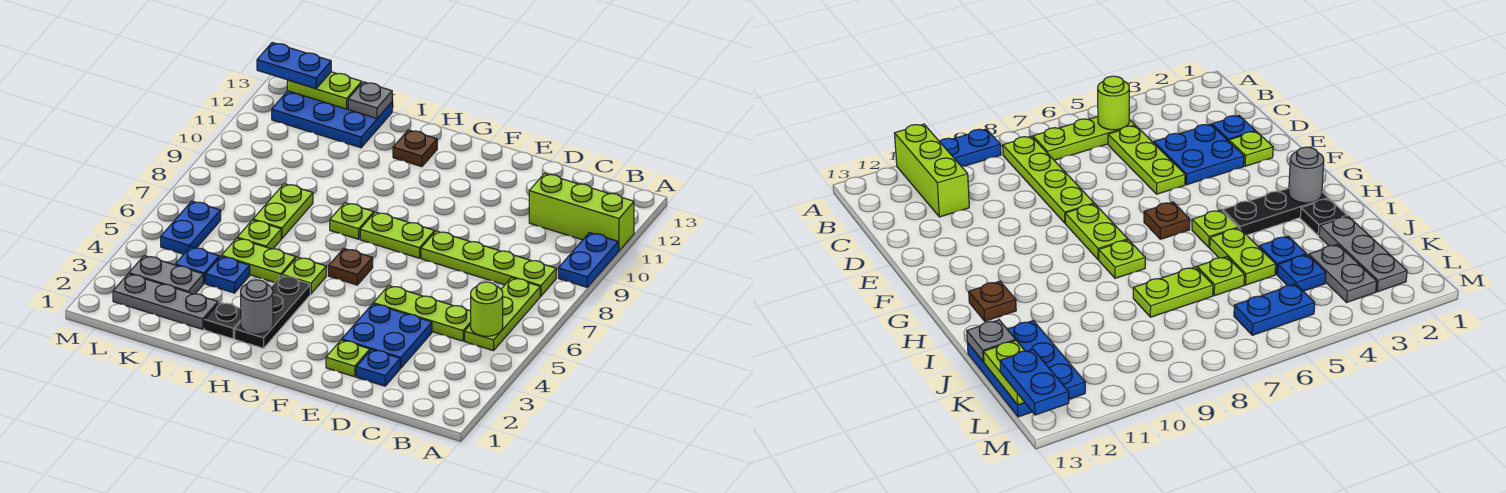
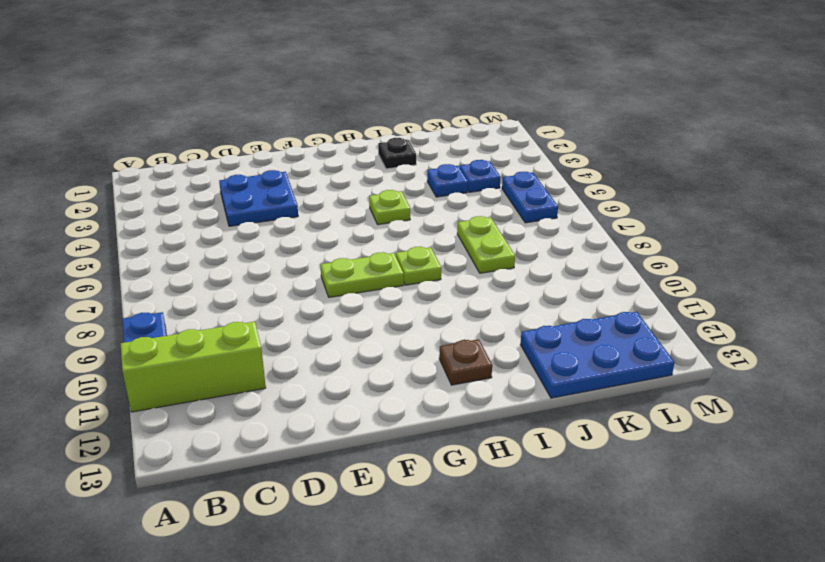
none -> lime 1x3 plate [465,278,540,351]
none -> lime 1x4 plate [421,231,556,296]
none -> lime 1x3 plate [373,286,471,341]

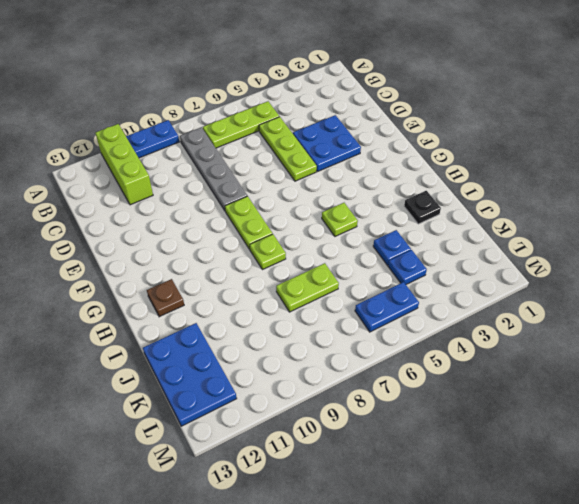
grey 1x4 plate [180,127,247,211] -> lime 1x4 plate [421,231,556,296]
none -> blue 1x1 plate [356,350,400,386]
none -> lime 1x1 plate [326,340,370,377]
none -> brown 1x1 plate [328,248,373,285]

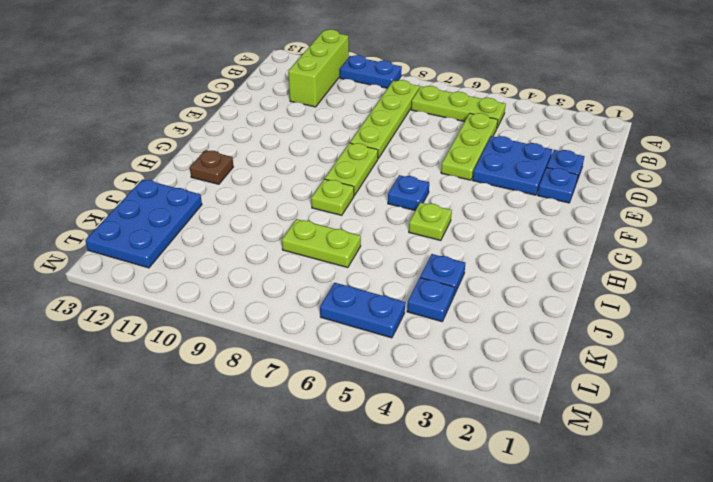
blue 1x1 plate [538,168,578,203] -> lime 1x1 plate [326,340,370,377]
blue 1x1 plate [388,175,429,211] -> brown 1x1 plate [328,248,373,285]
none -> black 1x3 plate [235,275,310,348]
none -> black 1x1 plate [204,302,241,339]
none -> lime 1x2 plate [221,238,296,283]

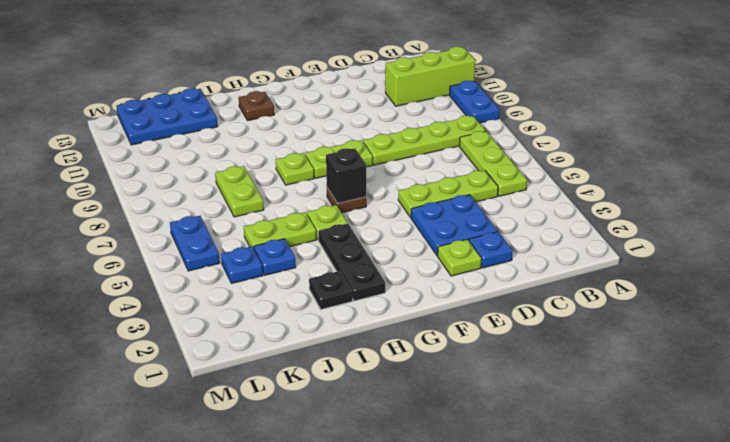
black 1x1 brick [326,148,366,203] -> none
none -> grey 1x3 plate [113,274,218,329]
none -> lime 1x1 plate [237,220,281,249]
none -> grey 1x2 plate [129,256,203,294]

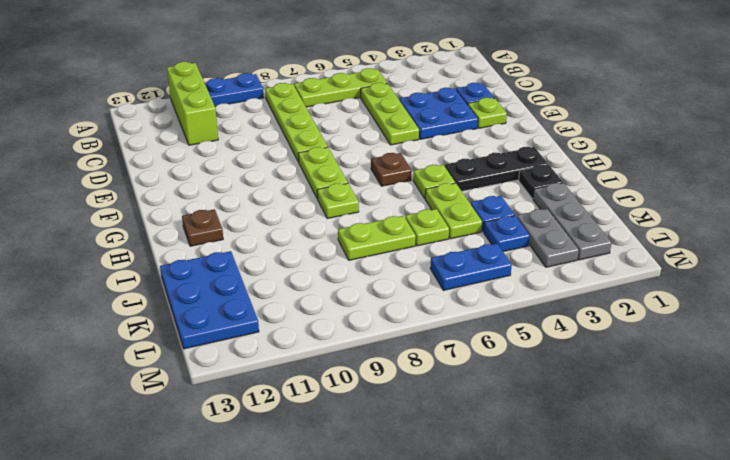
none -> lime 1x1 round brick [471,282,503,336]
none -> grey 1x1 round brick [241,280,273,334]
none -> grey 1x1 plate [348,82,392,119]

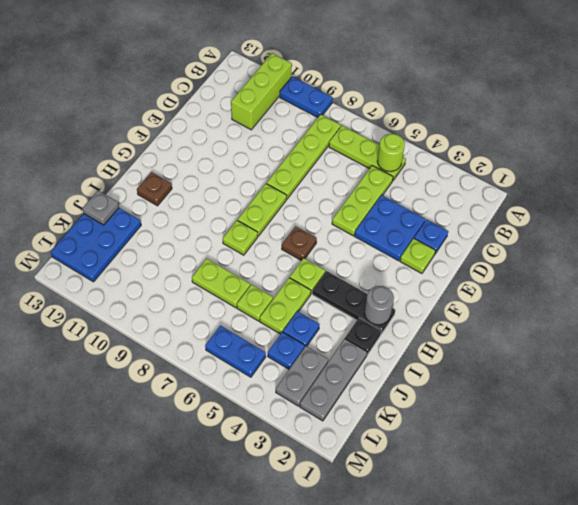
none -> lime 1x2 plate [287,72,362,109]
none -> blue 1x2 plate [257,42,331,89]

